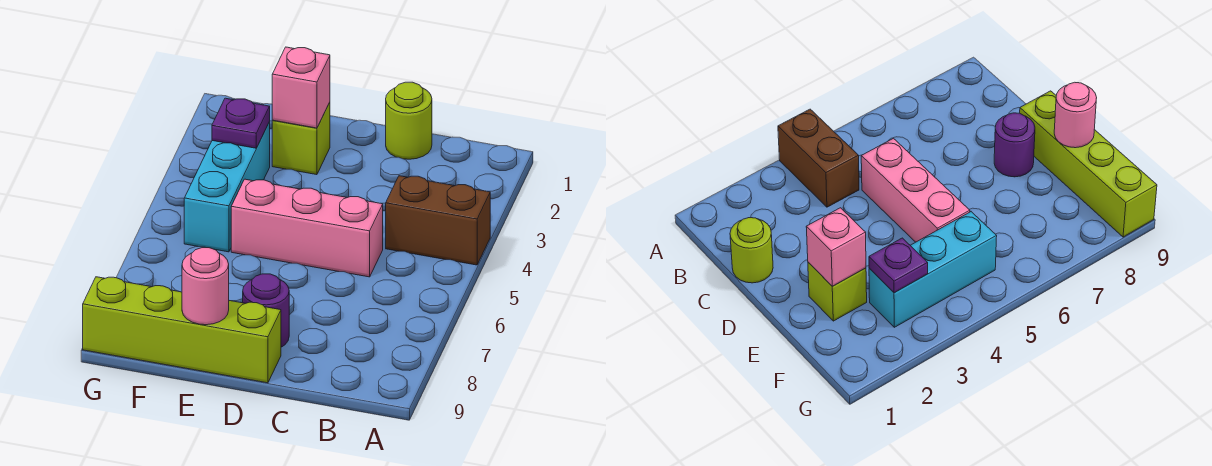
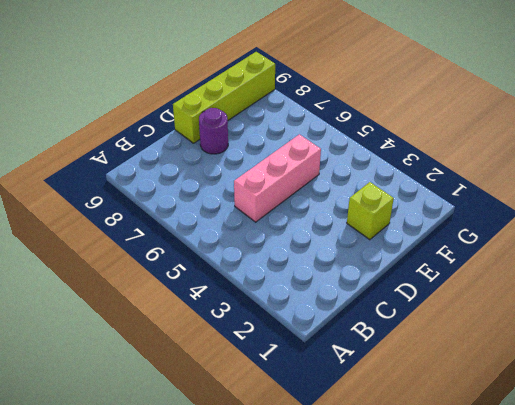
none -> brown 1x2 brick [386,176,490,265]
none -> lime 1x1 round brick [386,82,432,159]

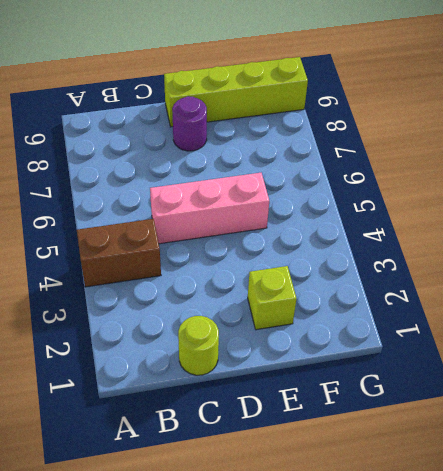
none -> cyan 1x3 brick [184,122,270,252]
none -> pink 1x1 brick [272,47,330,128]

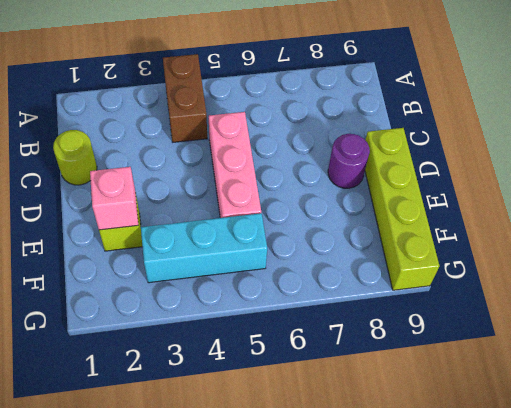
none -> pink 1x1 round brick [182,248,229,325]
none -> purple 1x1 plate [212,98,270,148]

